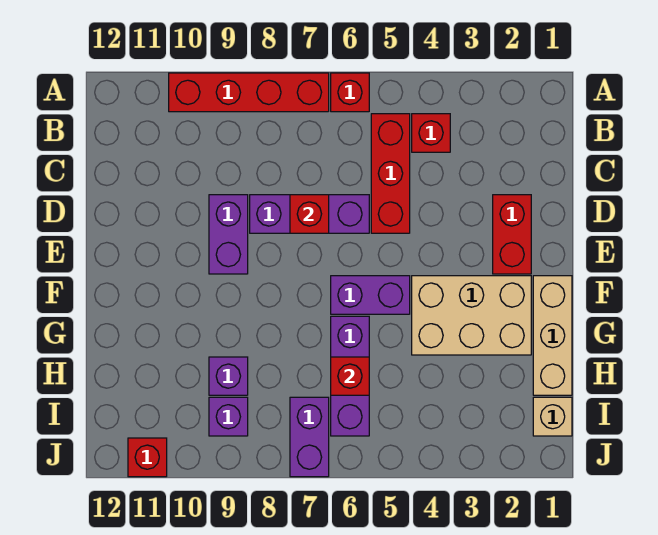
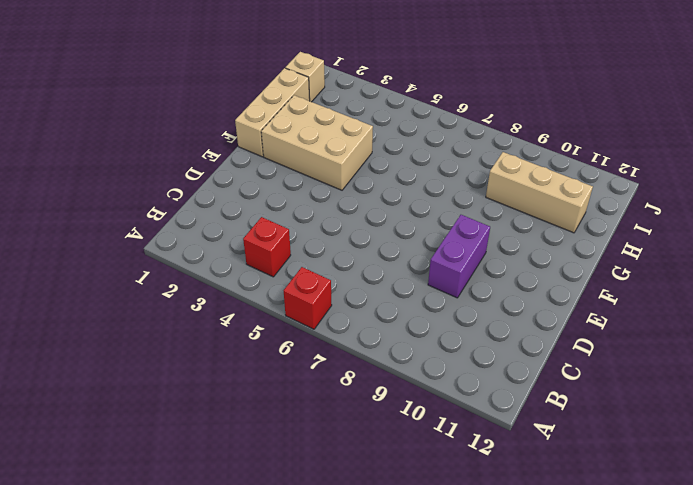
tan 1x3 brick [486,152,593,233] -> purple 1x1 brick [209,357,248,395]
none -> red 1x4 brick [169,73,329,112]
none -> red 1x3 brick [371,114,410,233]
none -> red 1x2 brick [493,195,531,274]

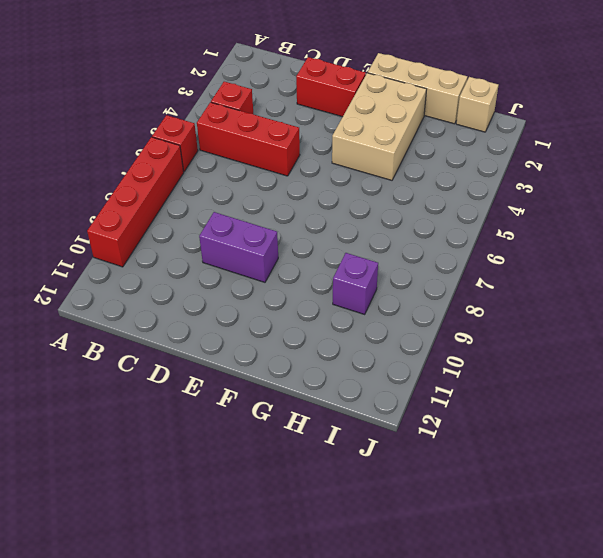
none -> purple 1x3 brick [250,195,369,233]
none -> purple 1x2 brick [331,276,410,314]
none -> purple 1x3 brick [331,316,369,436]

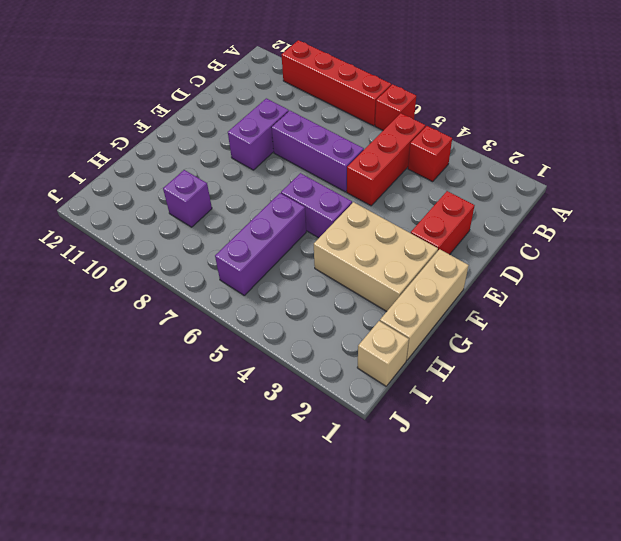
none -> purple 1x2 brick [290,397,329,477]
none -> purple 1x1 brick [209,397,248,436]
none -> red 1x1 brick [128,438,167,477]

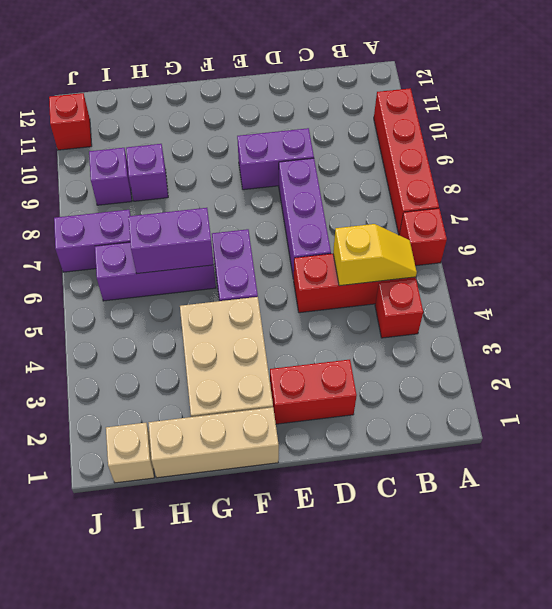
yellow 1x2 slope [333,224,417,286] -> none
purple 1x2 brick [128,208,214,274] -> red 1x1 brick [331,357,369,395]
none -> red 1x1 brick [290,195,329,233]

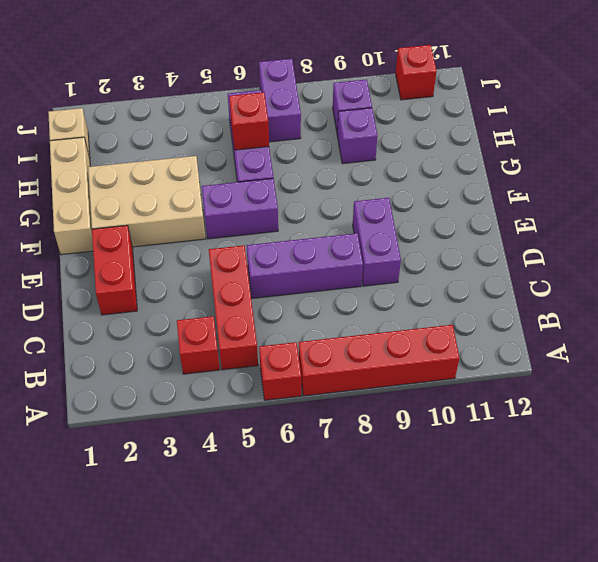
none -> red 1x1 brick [290,195,329,233]

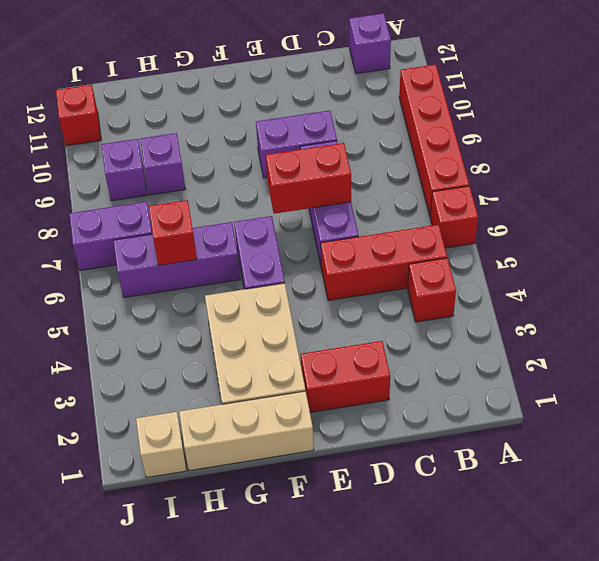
purple 1x1 brick [349,13,391,74] -> none
red 1x2 brick [266,143,351,214] -> red 1x1 brick [290,195,329,233]

